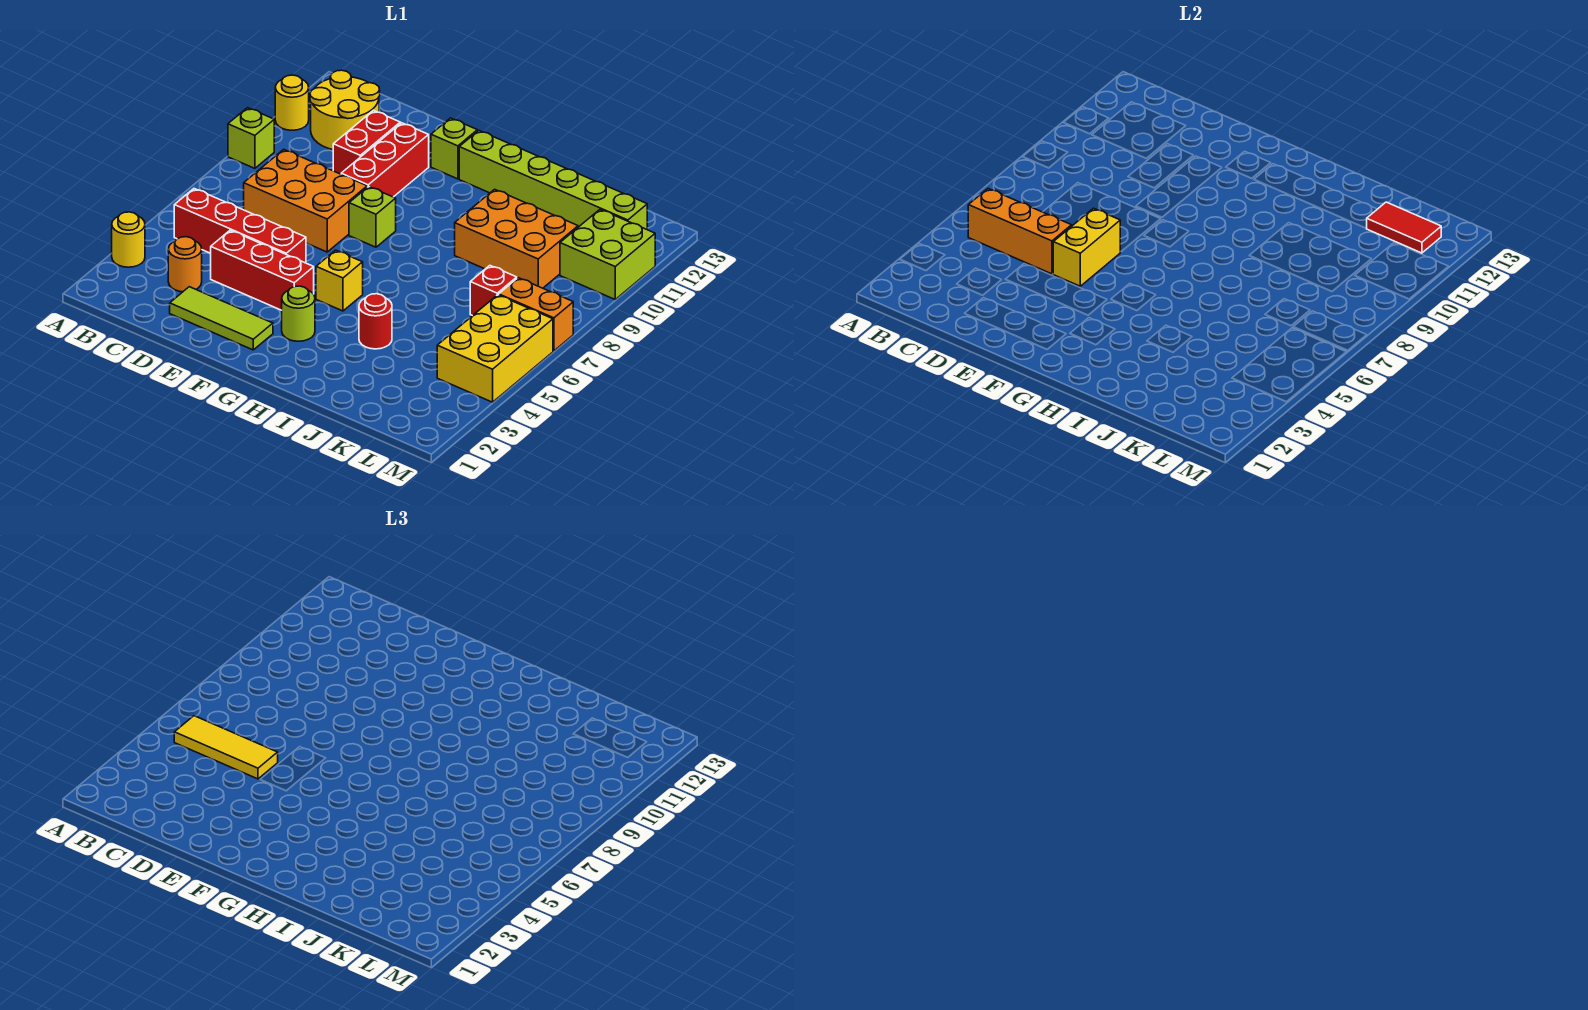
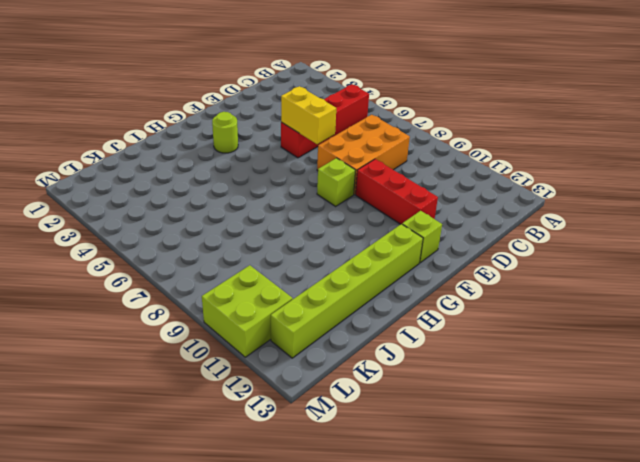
none -> yellow 1x1 round brick [112,212,145,267]
none -> lime 1x1 brick [228,108,274,168]
none -> yellow 1x1 round brick [275,75,309,130]

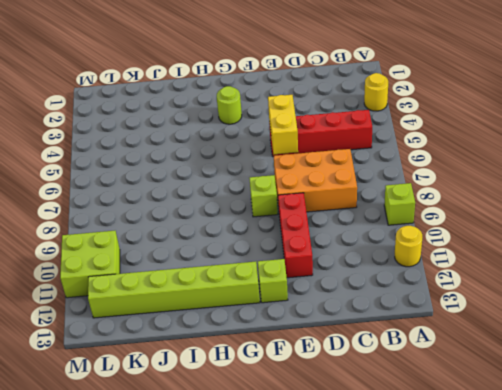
none -> yellow 2x2 round brick [310,70,380,150]
none -> orange 1x1 round brick [168,237,202,292]
none -> lime 1x3 tile [170,287,273,350]

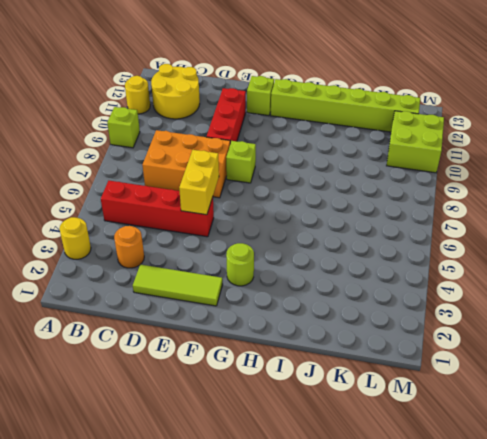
none -> red 1x3 brick [211,230,314,310]
none -> red 1x2 brick [333,110,400,174]
none -> yellow 1x1 brick [316,250,363,311]

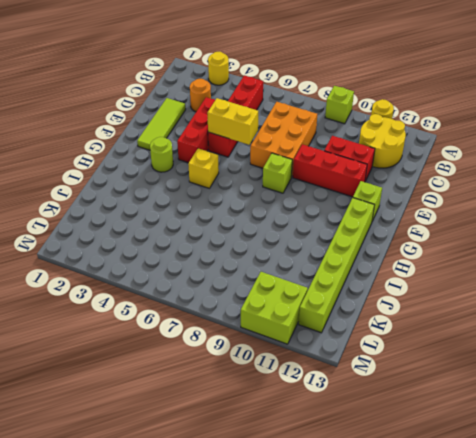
none -> red 1x1 round brick [359,294,392,349]
none -> orange 2x3 brick [455,189,578,288]
none -> red 1x1 brick [470,266,517,316]

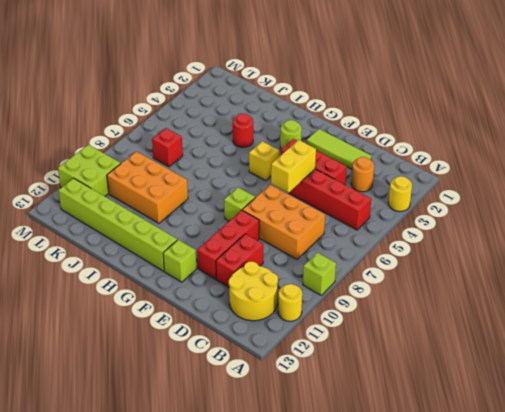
none -> yellow 2x3 brick [437,295,553,402]
none -> orange 1x2 brick [499,278,573,351]
none -> orange 1x3 brick [968,189,1072,274]

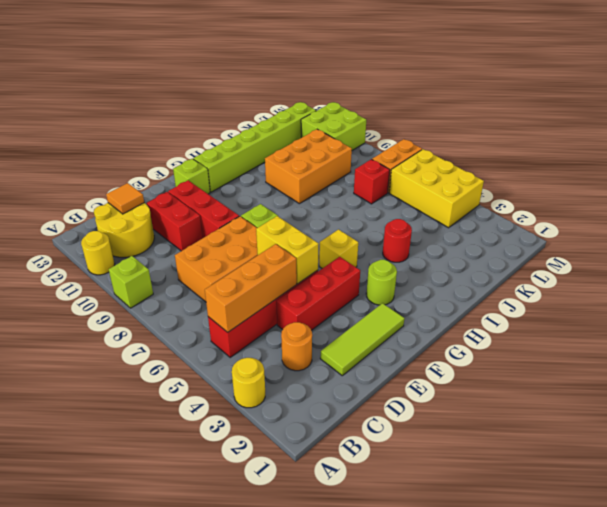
orange 1x1 tile [106,183,144,214] -> none
none -> red 1x2 tile [1366,202,1441,253]
none -> yellow 1x3 tile [174,716,278,779]

